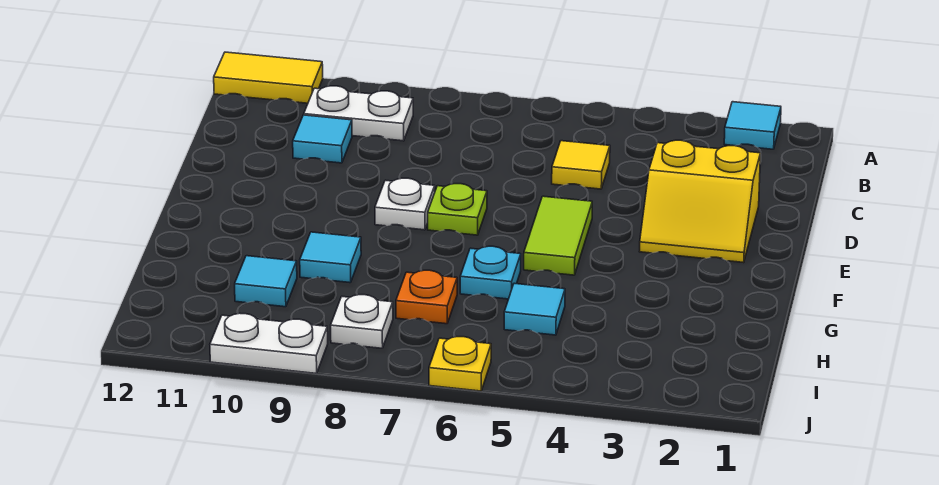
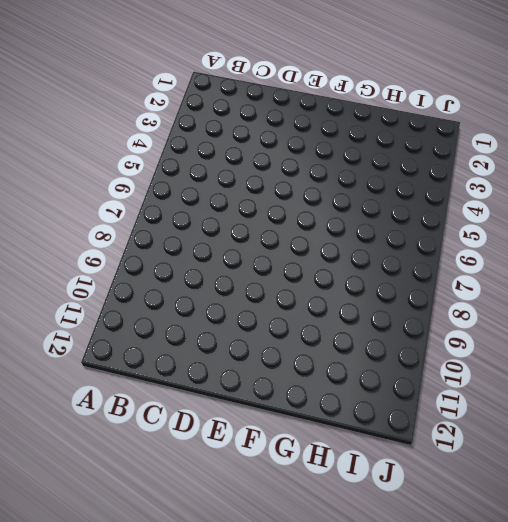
none -> cyan 1x1 tile [724,102,781,149]
none -> yellow 1x2 tile [214,52,323,103]
none -> white 1x2 plate [304,86,413,141]

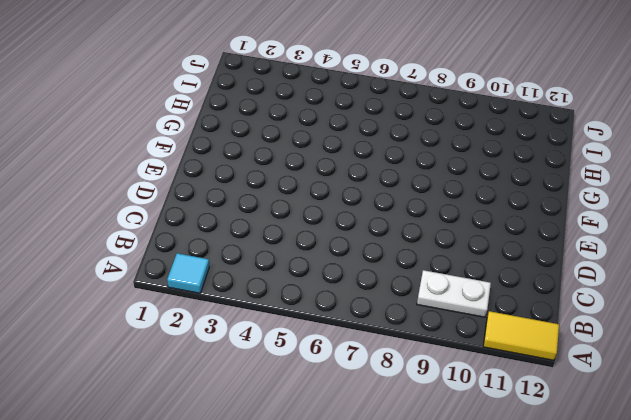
none -> yellow 1x1 tile [552,141,610,189]
none -> cyan 1x1 tile [293,115,352,163]
none -> yellow 2x2 slope [639,140,761,263]

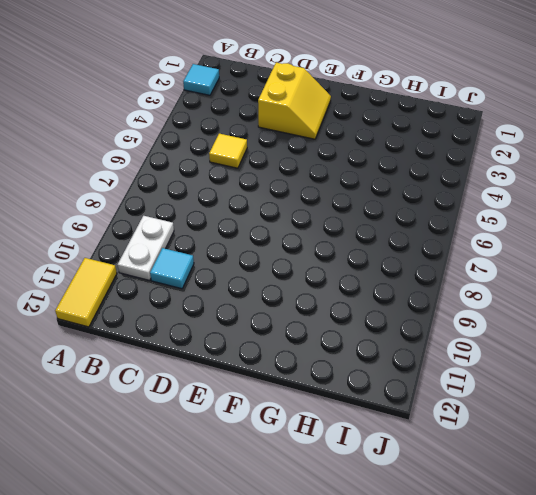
none -> lime 1x2 tile [524,196,592,275]
none -> lime 1x1 plate [428,184,487,235]
none -> white 1x1 plate [375,178,435,230]

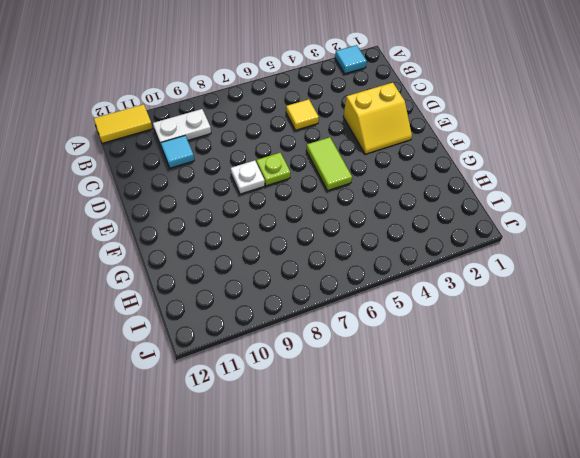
none -> cyan 1x1 plate [460,246,521,299]
none -> cyan 1x1 tile [300,232,361,283]
none -> cyan 1x1 tile [504,283,565,335]

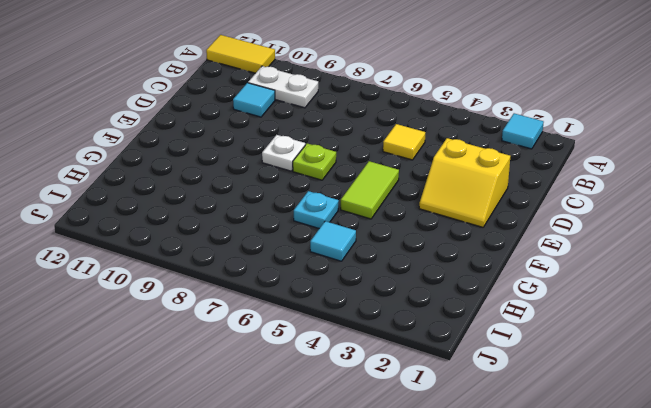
none -> cyan 1x1 tile [300,232,361,283]
none -> orange 1x1 plate [396,270,457,324]
none -> cyan 1x1 tile [235,256,297,307]

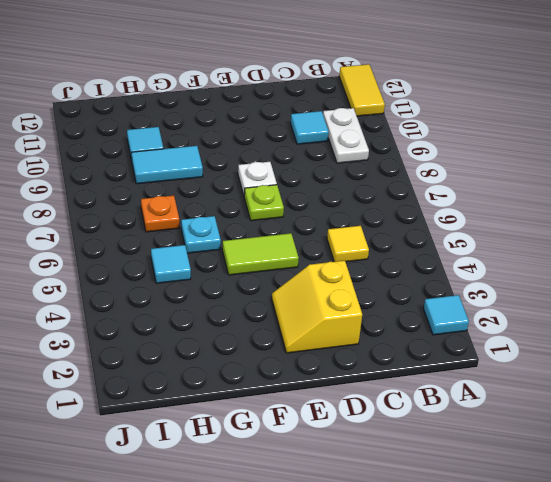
cyan 1x2 tile [131,146,203,184] -> cyan 1x1 tile [300,232,361,283]
none -> white 1x1 plate [331,295,393,348]
none -> yellow 1x1 plate [429,337,491,391]
none -> white 1x2 plate [210,313,328,374]

